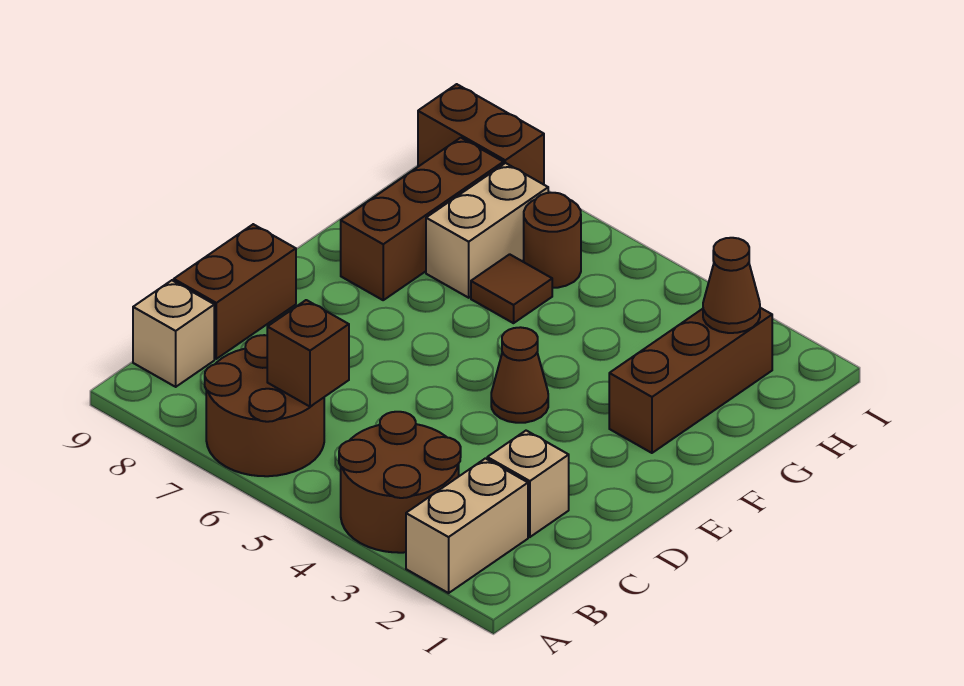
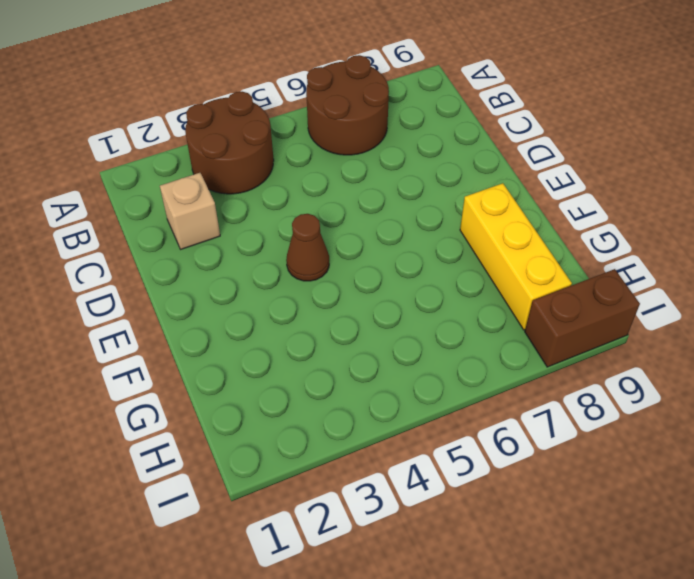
yellow 1x3 brick [460,183,572,330] -> brown 1x3 brick [341,138,503,300]
none -> tan 1x2 brick [406,458,528,593]
none -> tan 1x1 brick [133,280,214,387]
none -> brown 1x2 brick [174,224,296,359]

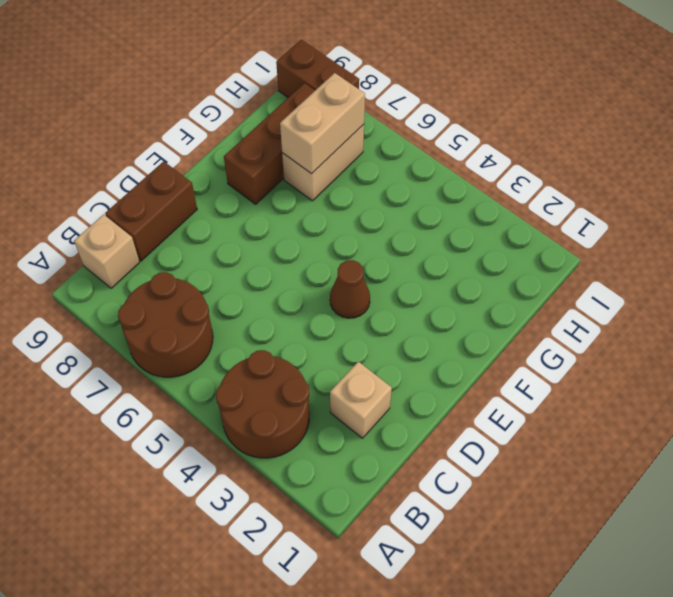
tan 1x2 brick [280,73,365,174] -> tan 1x2 brick moved to [406,458,528,593]
none -> brown 1x3 brick [609,308,772,453]
none -> brown 1x1 tile [471,254,552,323]
none -> brown 1x1 round brick [524,193,581,288]

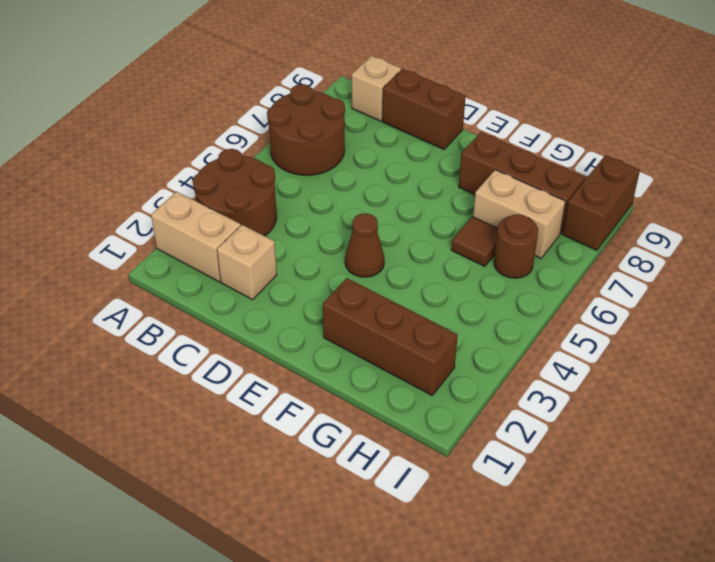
none -> brown 1x1 brick [267,300,349,407]
none -> brown 1x1 cone [703,238,760,333]

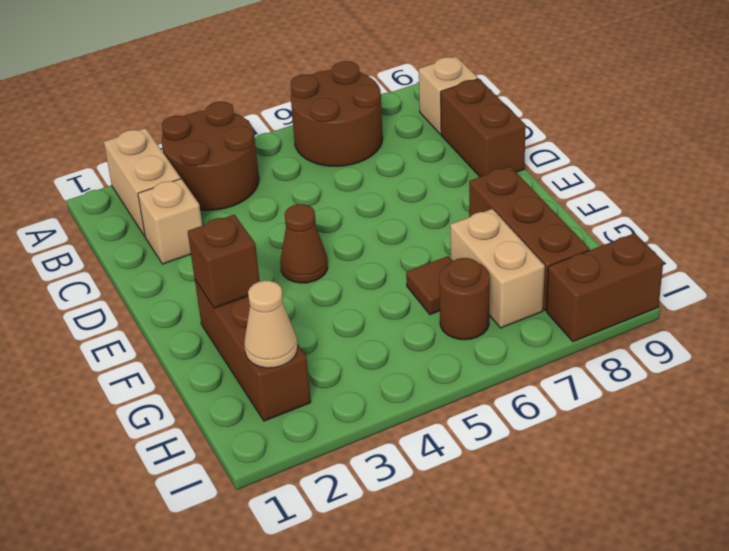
brown 1x1 brick [188,215,260,308] -> brown 1x1 brick moved to [267,300,349,407]
tan 1x1 cone [244,281,298,368] -> brown 1x1 cone [703,238,760,333]

